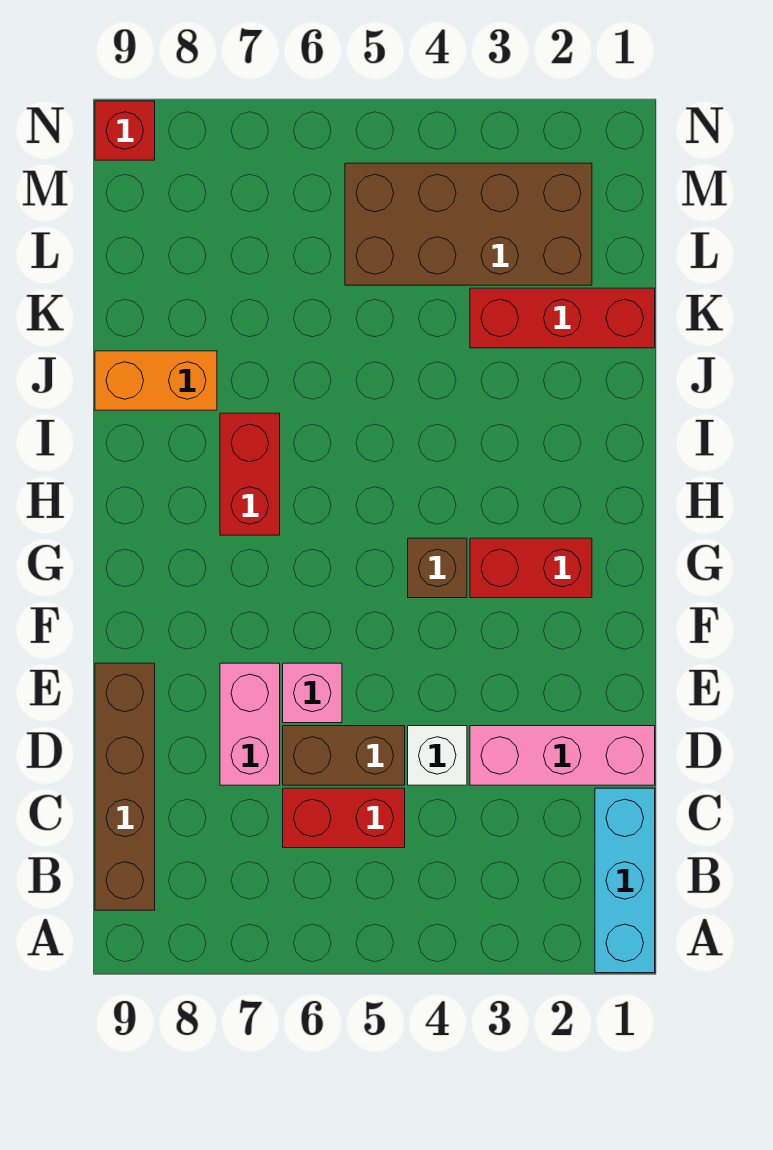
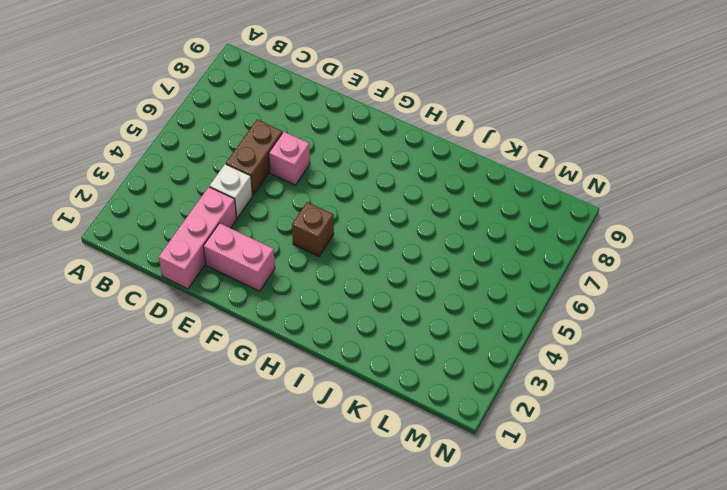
pink 1x2 brick [203,223,275,291] -> pink 1x2 brick moved to [220,663,280,785]
none -> cyan 1x3 brick [595,788,655,973]
none -> brown 1x4 brick [95,663,155,910]
none -> red 1x2 brick [283,788,405,848]

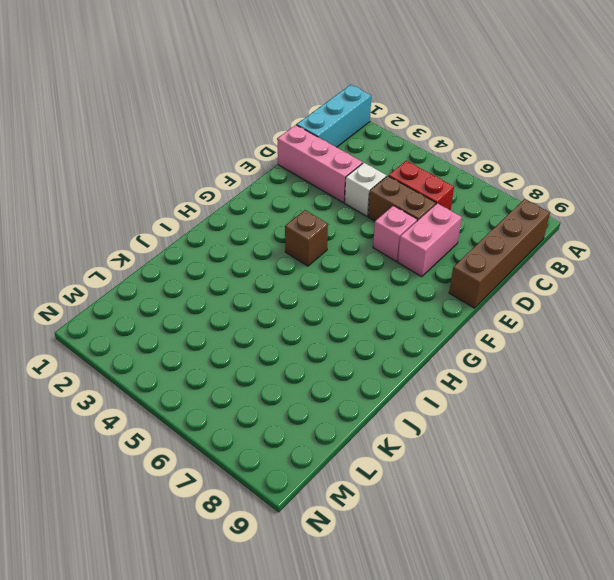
none -> red 1x2 brick [470,538,592,598]
none -> red 1x2 brick [220,413,280,535]
none -> orange 1x2 brick [95,351,217,410]

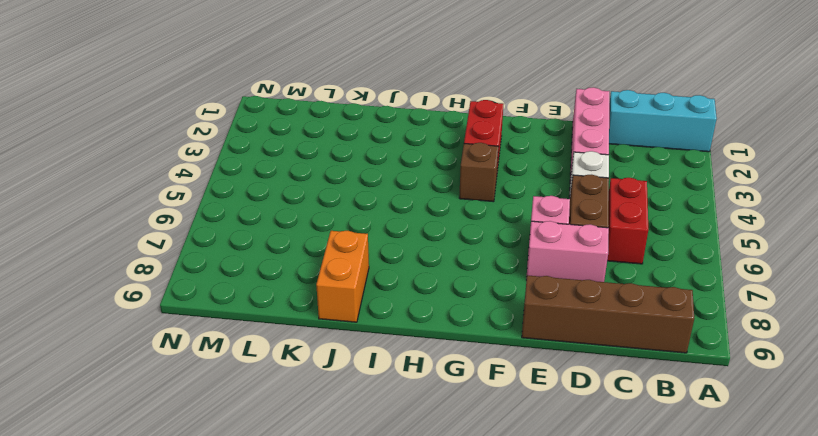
none -> red 1x2 brick [220,413,280,535]
none -> red 1x3 brick [470,288,655,348]
none -> brown 2x4 brick [345,163,592,285]

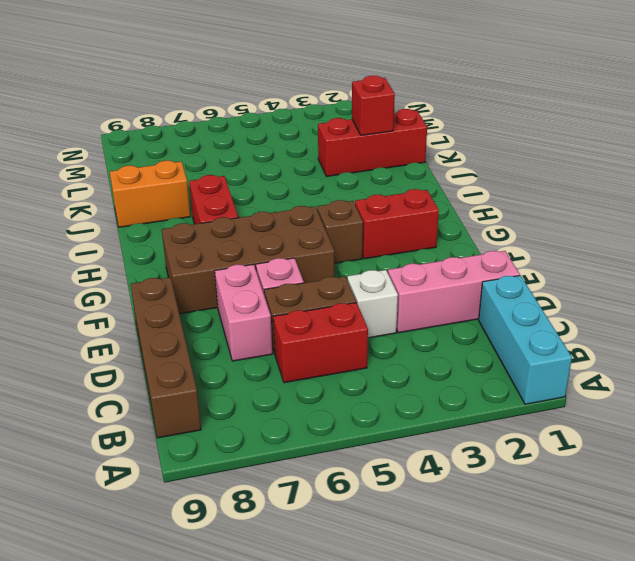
brown 2x4 brick [162,206,334,314] -> brown 2x4 brick moved to [345,163,592,285]
red 1x1 brick [352,76,395,135] -> red 1x1 brick moved to [95,101,155,160]

